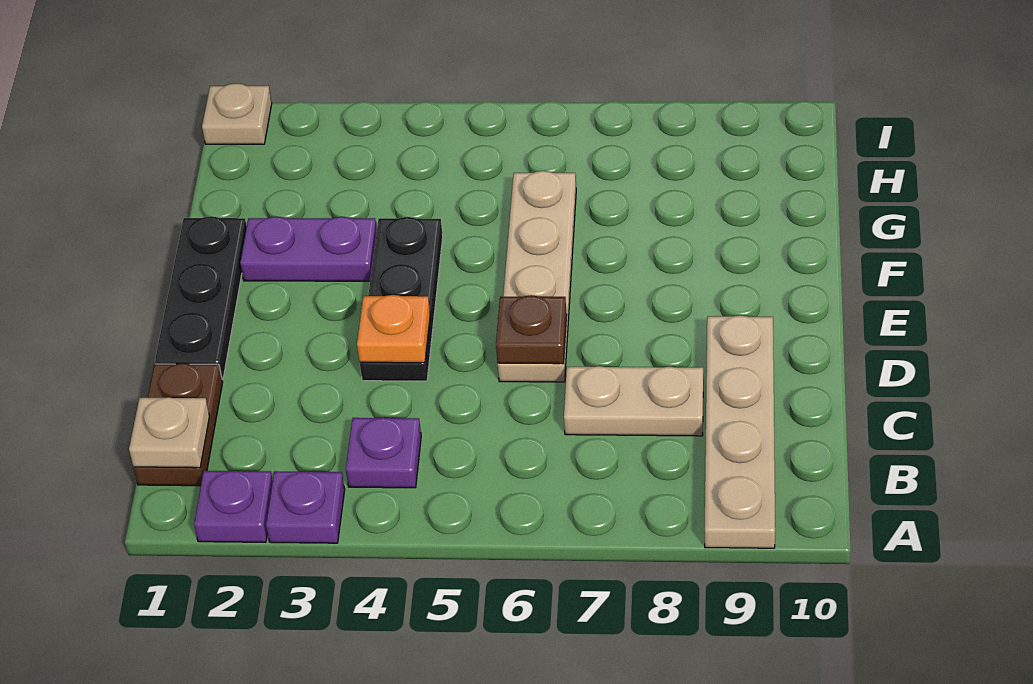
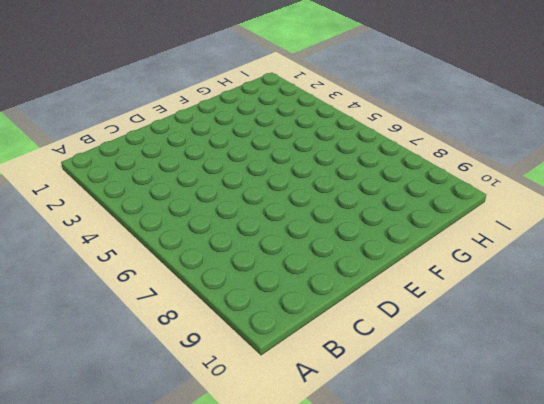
none -> purple 1x1 plate [194,471,273,542]
none -> purple 1x1 plate [266,471,345,543]
none -> tan 1x4 plate [705,315,775,548]

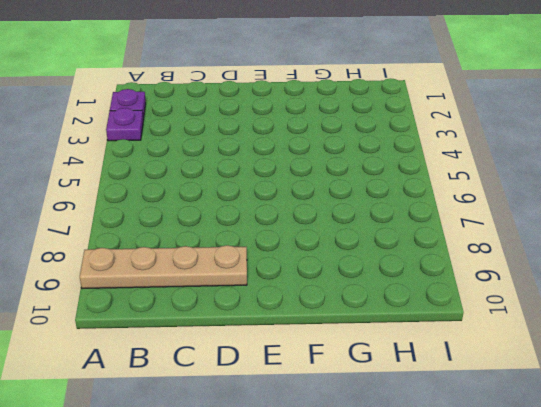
none -> brown 1x2 plate [134,364,223,486]
none -> purple 1x1 plate [346,418,421,488]
none -> tan 1x2 plate [564,366,703,436]

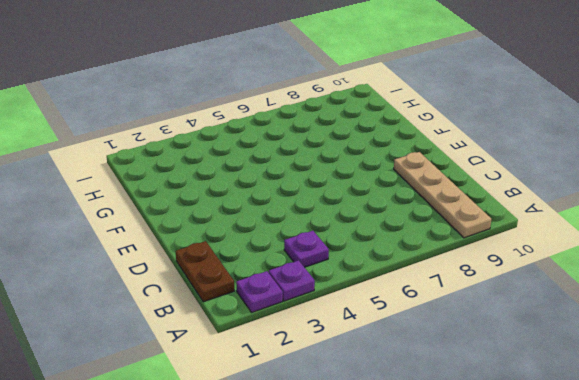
none -> tan 1x2 plate [564,366,703,436]
none -> black 1x3 plate [155,216,247,380]
none -> black 1x3 plate [360,217,443,381]

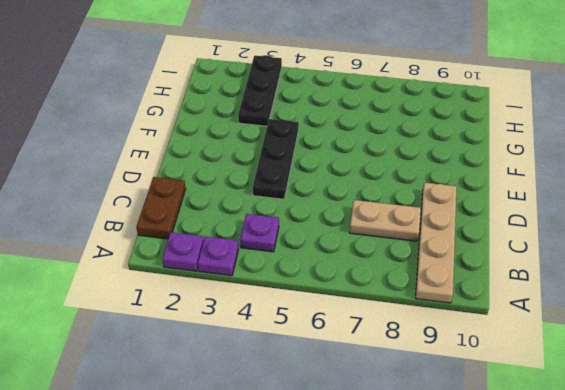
black 1x3 plate [238,55,282,126] -> black 1x3 plate moved to [155,216,247,380]
none -> tan 1x4 plate [498,171,576,382]
none -> purple 1x2 plate [240,217,377,281]
none -> tan 1x1 plate [202,83,272,144]

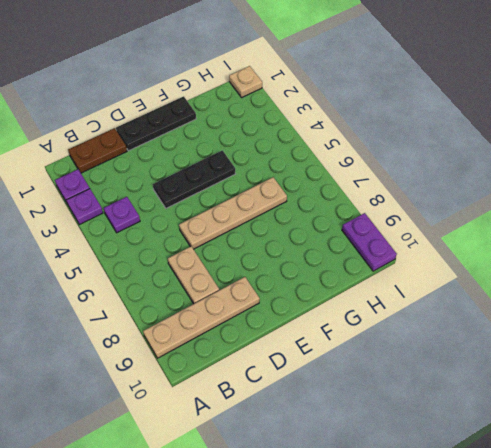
purple 1x2 plate [342,213,397,271] -> purple 1x2 plate moved to [240,217,377,281]
none -> tan 1x1 plate [129,397,210,468]
none -> orange 1x1 plate [357,295,430,363]
none -> brown 1x1 plate [496,295,567,364]

